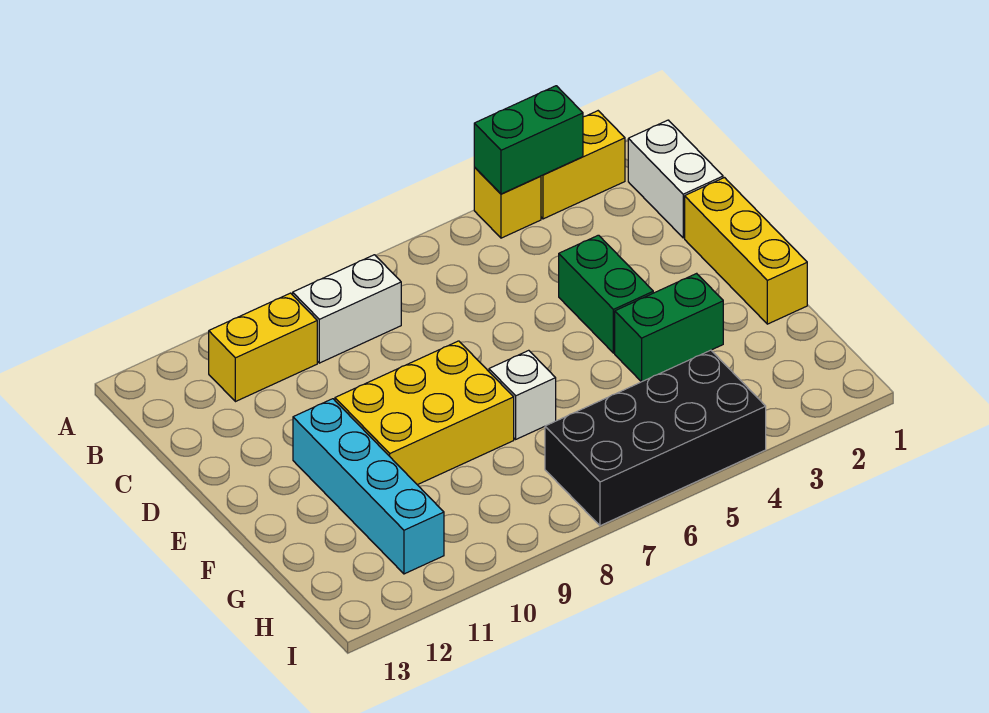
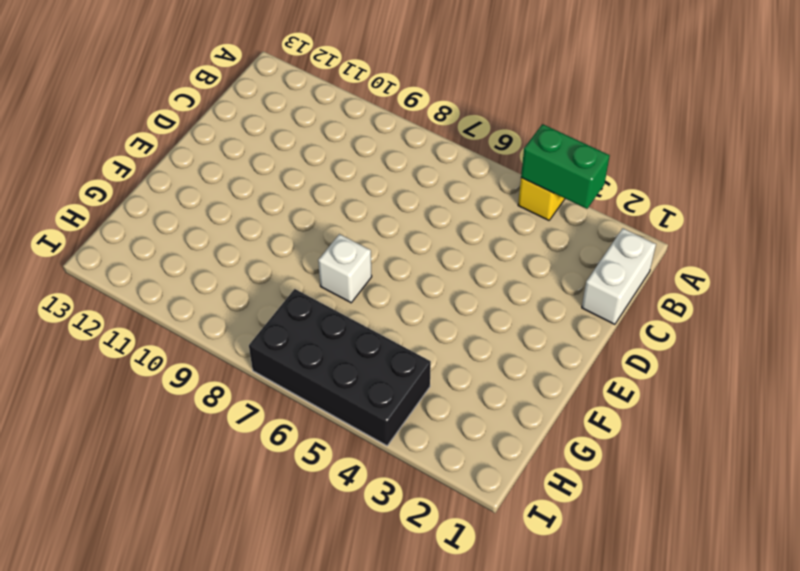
none -> yellow 1x2 brick [541,111,625,219]
none -> white 1x2 brick [293,255,401,363]
none -> yellow 1x2 brick [209,293,317,402]

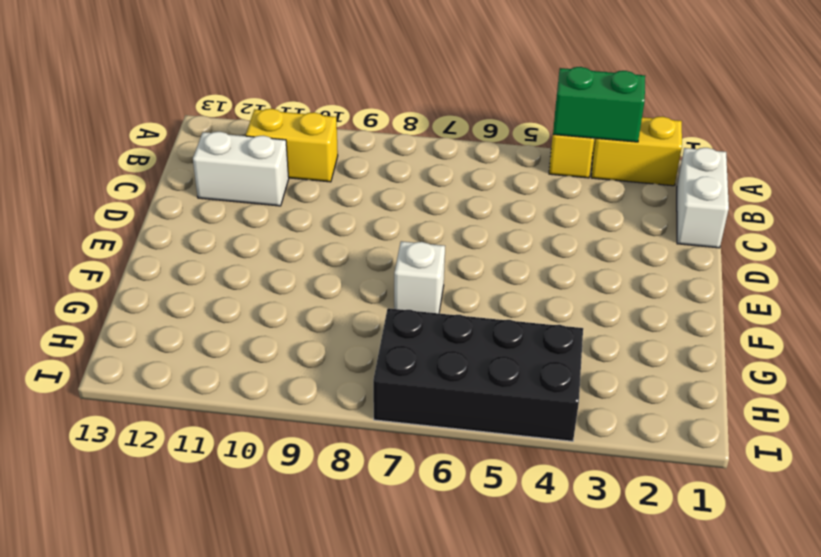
white 1x2 brick [193,132,289,206] -> white 1x2 brick moved to [293,255,401,363]
none -> yellow 1x3 brick [685,178,807,324]
none -> green 1x2 brick [559,235,653,353]
none -> yellow 2x3 brick [335,341,514,485]

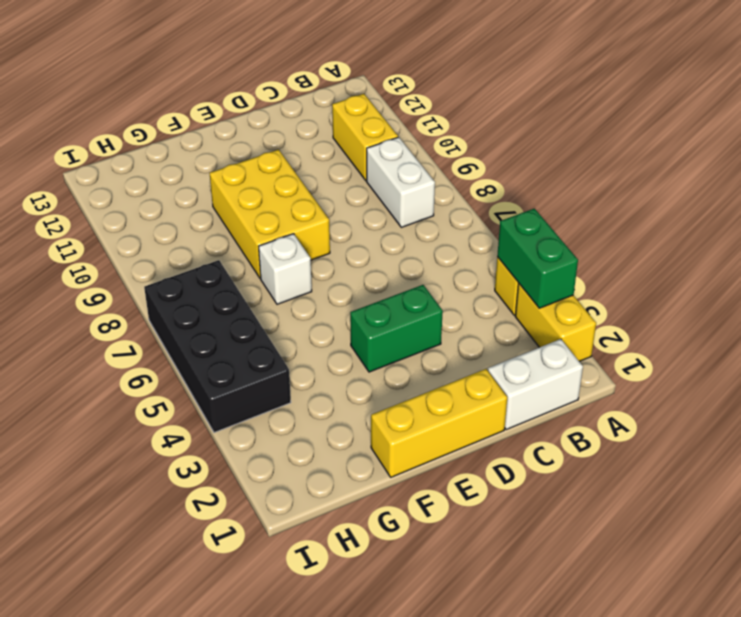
none -> cyan 1x4 brick [293,399,444,574]
none -> green 1x2 brick [615,273,723,382]

